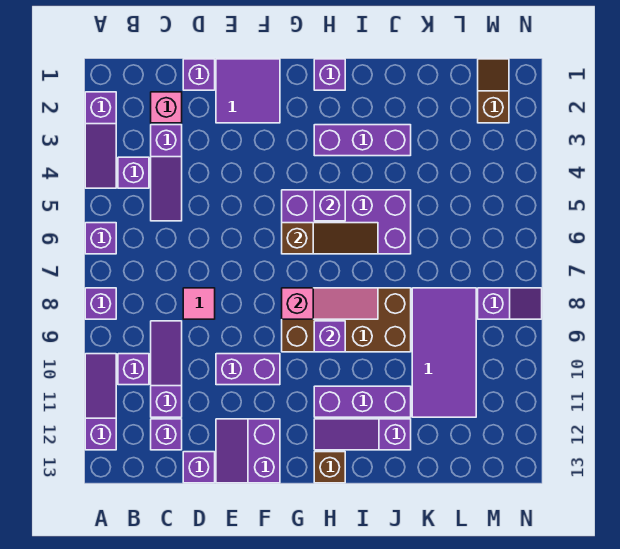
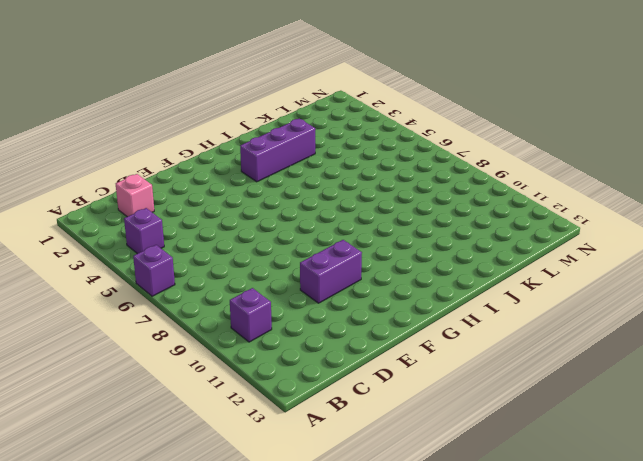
none -> purple 1x3 slope [85,92,116,188]
none -> purple 1x1 brick [85,288,116,319]
none -> purple 1x3 slope [85,354,116,450]
none -> purple 1x3 slope [151,125,182,221]

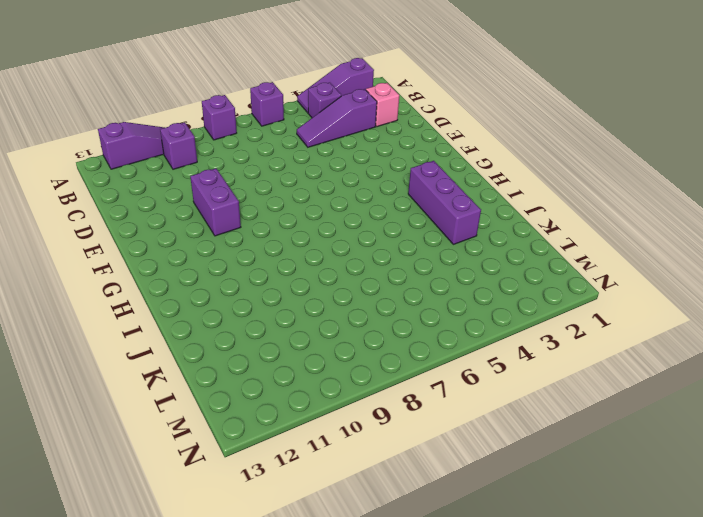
none -> purple 1x3 slope [151,321,182,417]
none -> purple 1x1 brick [151,419,182,450]
none -> purple 1x1 brick [183,59,215,90]
none -> pink 1x1 tile [183,288,215,319]

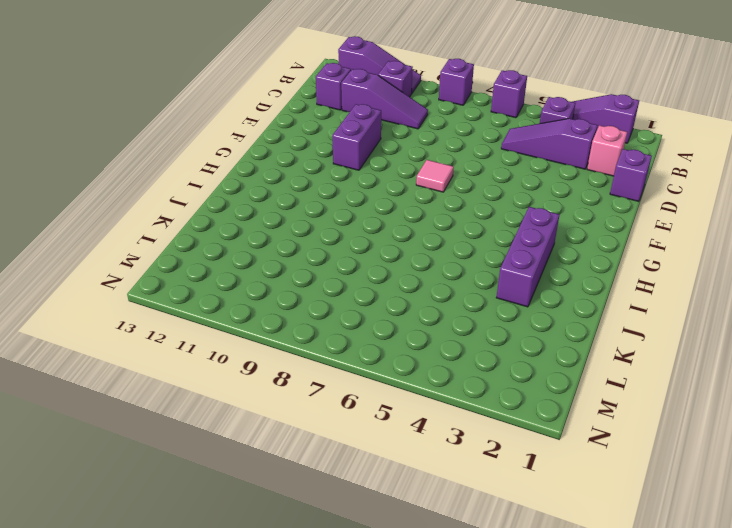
pink 1x1 tile [416,160,454,192] -> pink 1x1 tile moved to [183,288,215,319]
none -> purple 1x1 brick [183,452,215,483]
none -> purple 2x2 tile [216,59,280,123]
none -> purple 2x2 slope [216,419,280,483]
none -> purple 2x4 brick [282,190,411,254]

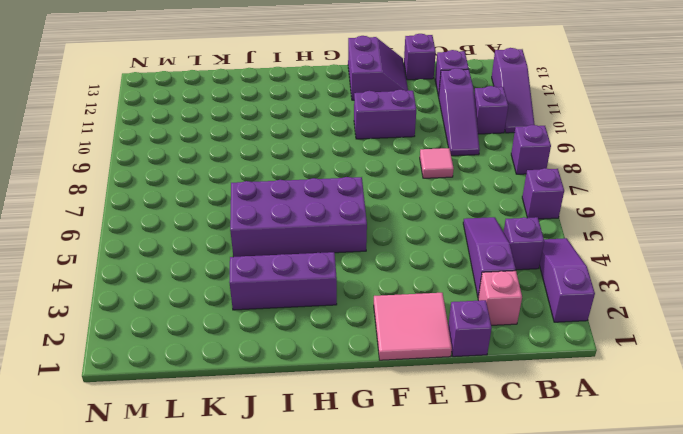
pink 2x2 tile [374,293,452,360] -> purple 2x2 tile [216,59,280,123]
none -> brown 2x4 brick [282,288,411,352]
none -> purple 1x1 brick [314,59,345,90]
none -> purple 1x3 brick [314,386,411,417]
none -> purple 1x3 slope [314,419,411,450]

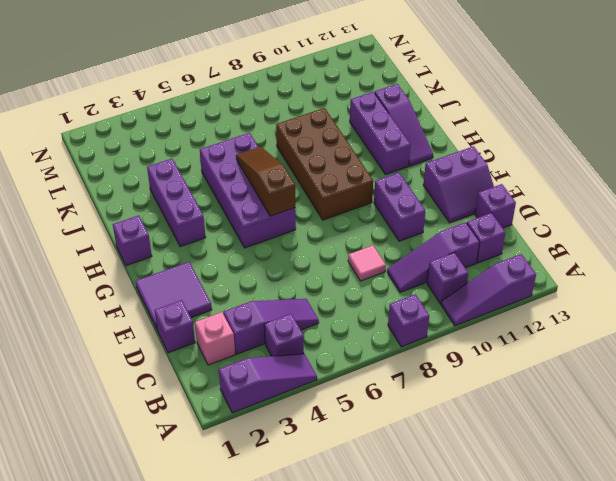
none -> purple 1x1 brick [85,223,116,254]
none -> brown 1x1 brick [314,452,345,483]
none -> purple 2x4 tile [412,288,476,417]
none -> brown 1x2 slope [478,59,509,123]

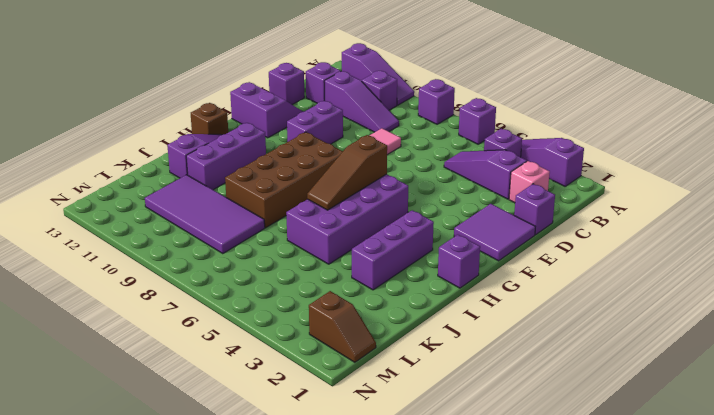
none -> purple 1x2 slope [478,288,542,319]
none -> pink 1x3 slope [282,288,378,319]
none -> purple 1x1 brick [314,190,345,221]
none -> purple 1x1 brick [314,321,345,352]

